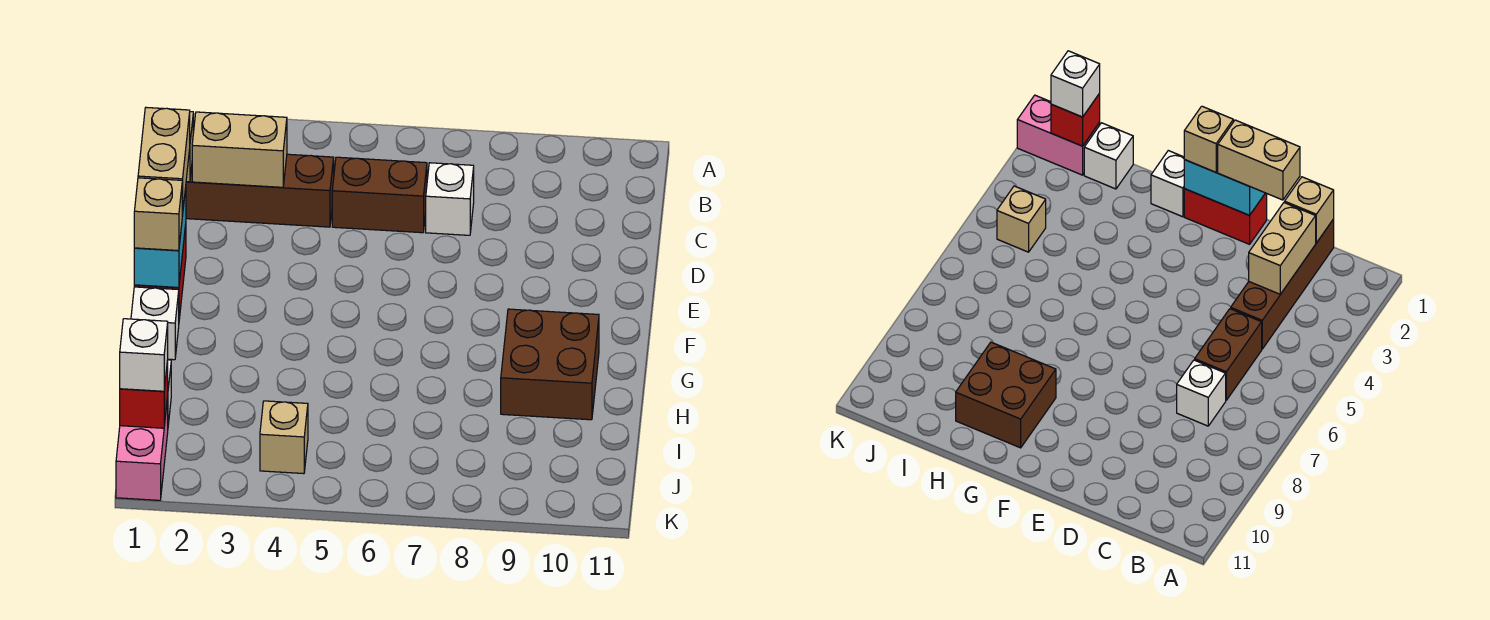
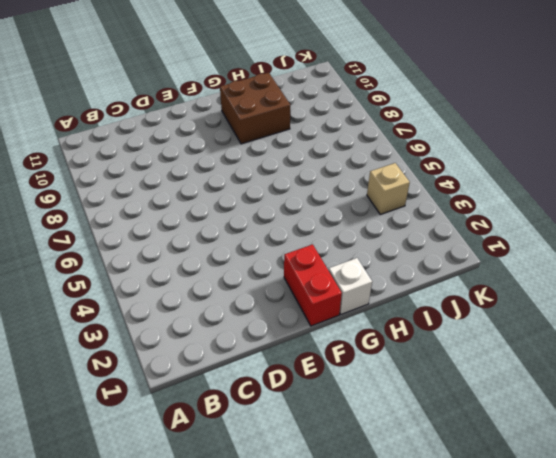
red 1x2 brick [284,244,342,326] -> red 1x2 brick turned to [1184,189,1267,244]
none -> brown 1x4 brick [186,154,334,227]
none -> brown 1x2 brick [332,157,427,233]
none -> white 1x1 brick [426,163,474,235]

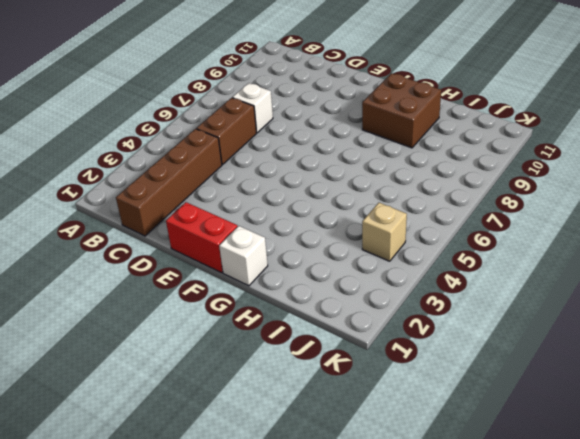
none -> white 1x1 brick [1084,123,1133,189]
none -> pink 1x2 brick [116,398,168,500]
none -> tan 1x1 brick [1285,177,1334,243]

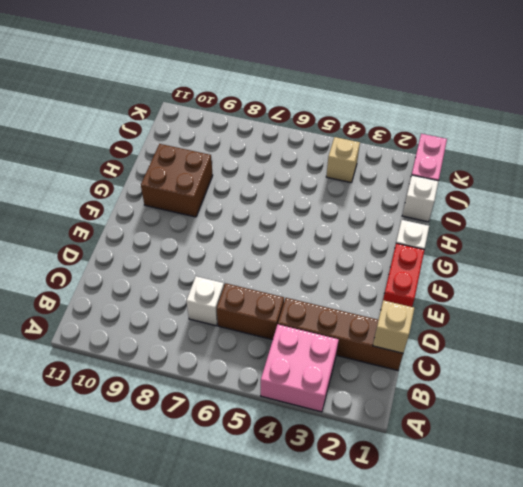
pink 2x2 brick [261,325,339,412] -> none
none -> tan 1x2 brick [192,112,287,187]
none -> cyan 1x2 brick [134,188,186,287]
none -> red 1x1 brick [120,361,168,428]

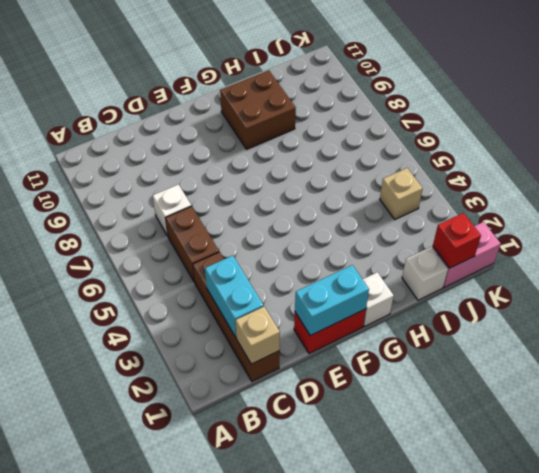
cyan 1x2 brick [205,256,264,337] -> tan 1x2 brick [192,112,287,187]
none -> tan 1x2 brick [138,107,190,215]
none -> tan 1x1 brick [134,178,182,251]
none -> white 1x1 brick [120,319,168,391]

